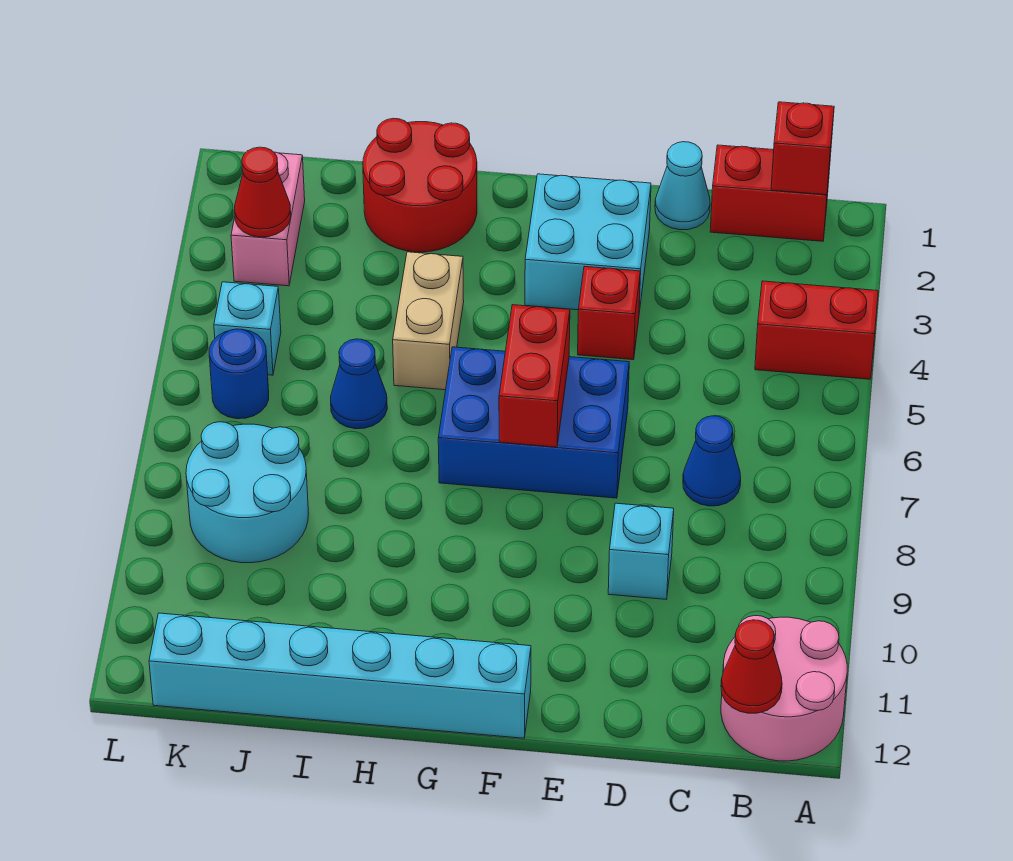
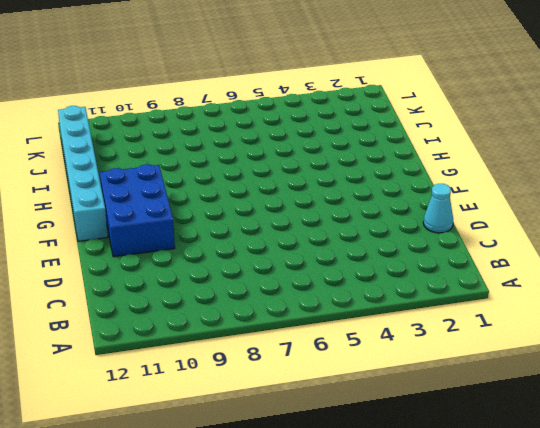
blue 2x3 brick [100,164,175,257] -> blue 2x3 brick moved to [438,347,629,498]
none -> red 1x2 brick [755,281,878,379]
none -> pink 2x2 round brick [721,616,847,761]
none -> red 1x2 brick [710,145,830,241]

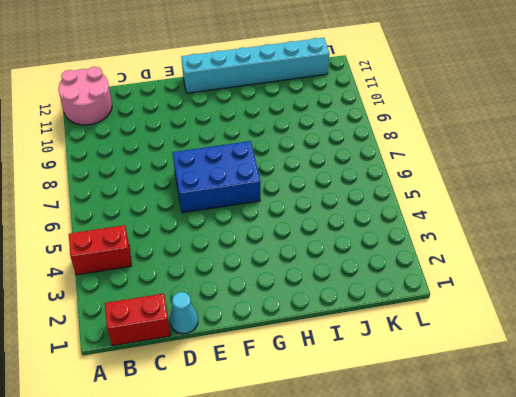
none -> blue 1x1 cone [683,416,741,506]
none -> cyan 1x1 brick [608,503,674,599]
none -> cyan 2x2 brick [525,174,651,312]

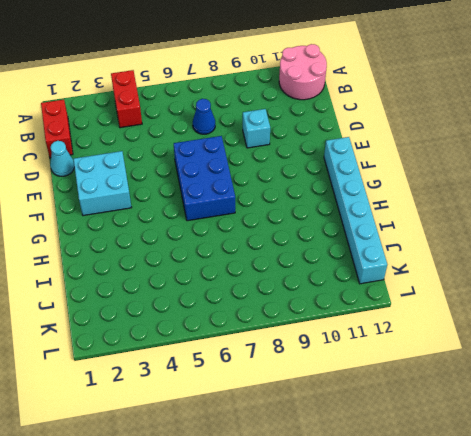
none -> red 1x1 brick [578,266,640,360]
none -> red 2x2 round brick [363,118,477,252]
none -> tan 1x2 brick [393,252,464,390]

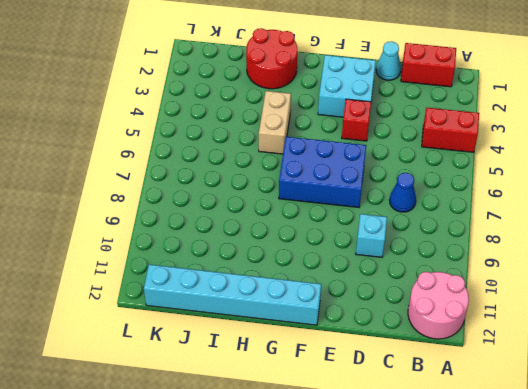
none -> blue 1x1 cone [331,339,387,429]
none -> cyan 2x2 round brick [186,422,309,563]
none -> pink 1x2 brick [231,152,305,286]

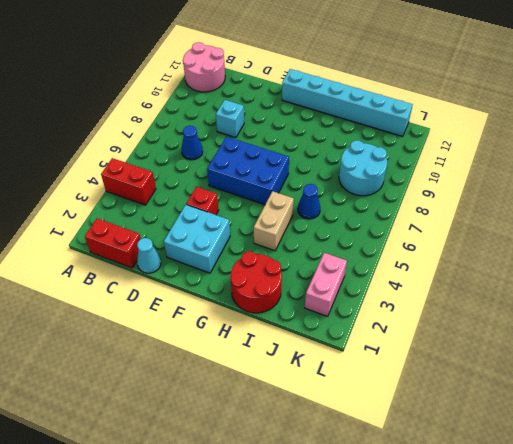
none -> cyan 1x1 brick [214,282,281,375]
none -> blue 1x1 round brick [209,329,269,419]
none -> red 1x1 brick [771,102,834,195]

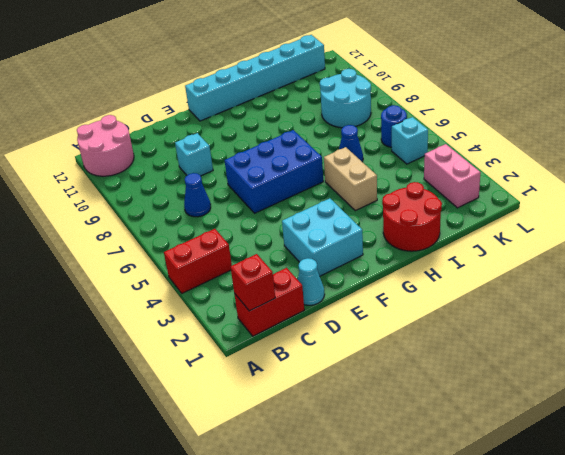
none -> red 1x1 brick [578,266,640,360]
none -> red 1x1 cone [721,620,782,713]
none -> red 1x2 brick [499,305,570,447]

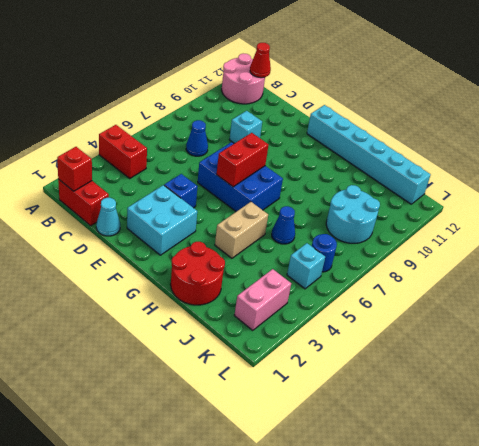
blue 1x1 brick [164,174,198,208] -> red 1x1 brick [578,266,640,360]
none -> red 1x1 cone [235,147,291,237]

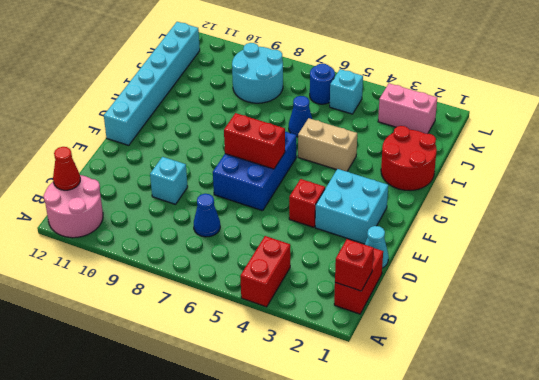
none -> red 1x1 cone [235,147,291,237]

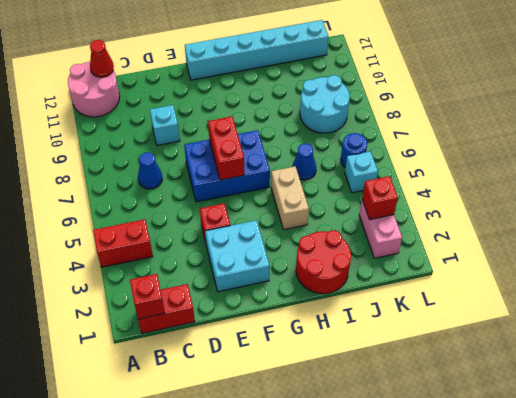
red 1x1 brick [362,176,398,220] -> red 1x1 cone [235,147,291,237]
none -> cyan 1x1 cone [655,142,710,230]

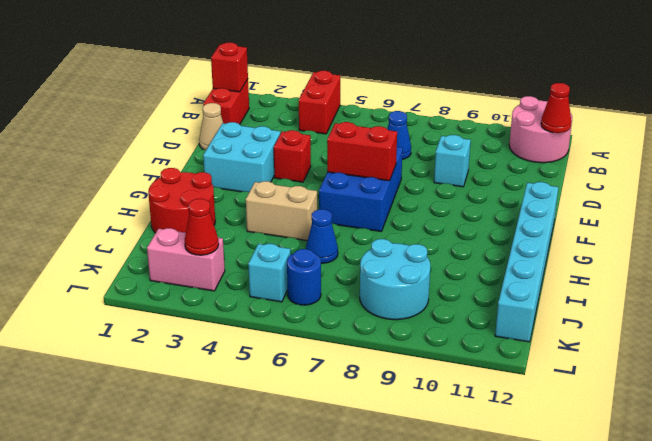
tan 1x1 cone [199,103,223,150] -> cyan 1x1 cone [655,142,710,230]

